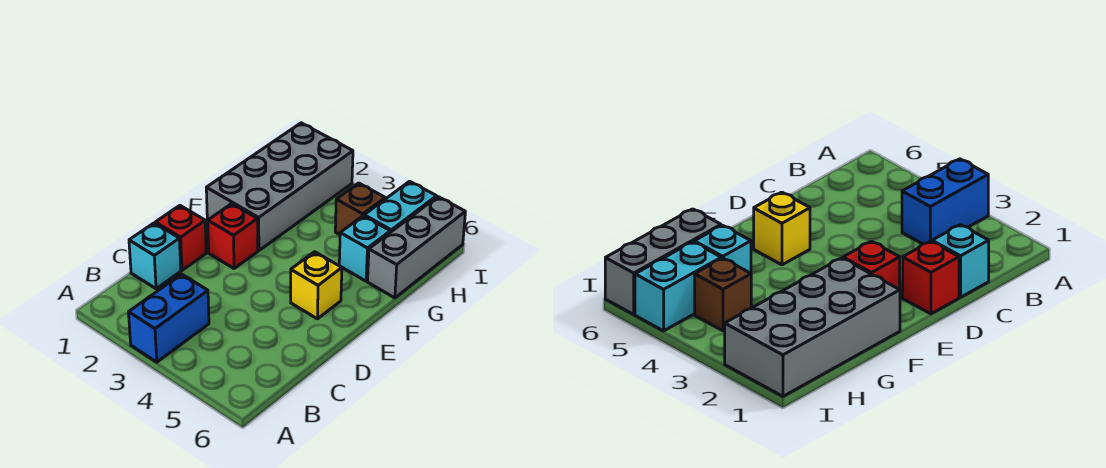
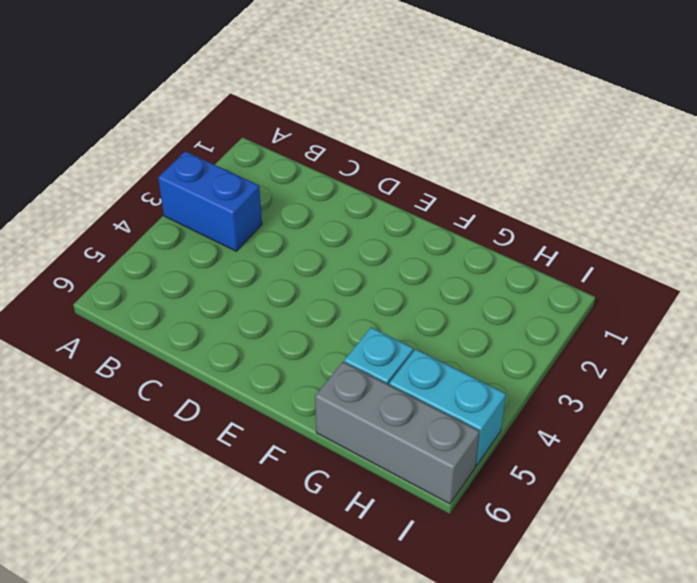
none -> cyan 1x1 brick [129,223,181,289]
none -> red 1x1 brick [155,206,206,270]

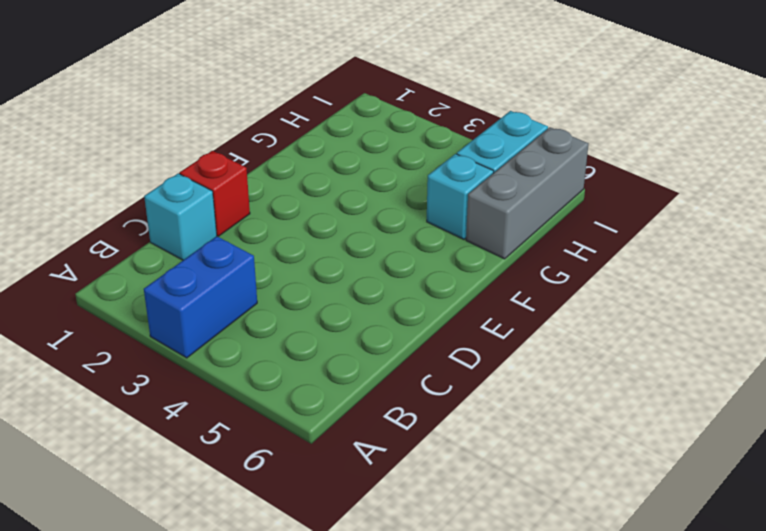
none -> red 1x1 brick [208,204,258,268]
none -> yellow 1x1 brick [291,252,342,319]

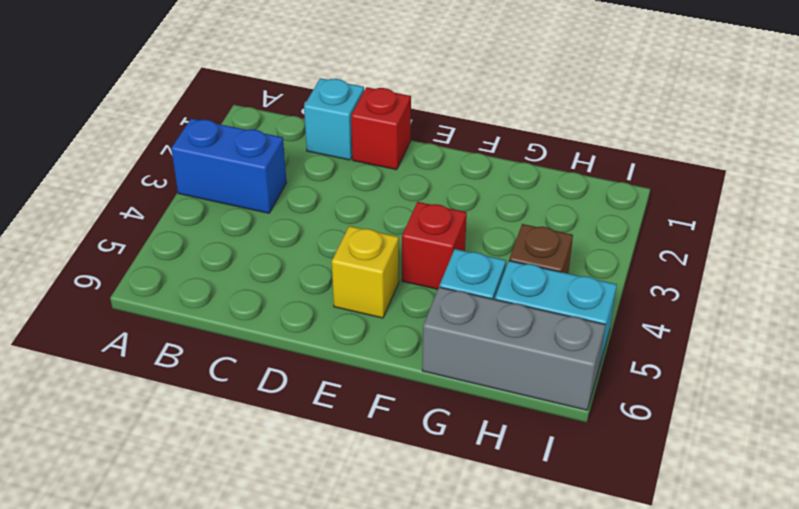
red 1x1 brick [402,202,467,289] -> red 1x1 brick moved to [208,204,258,268]
none -> grey 2x4 brick [206,123,353,251]

